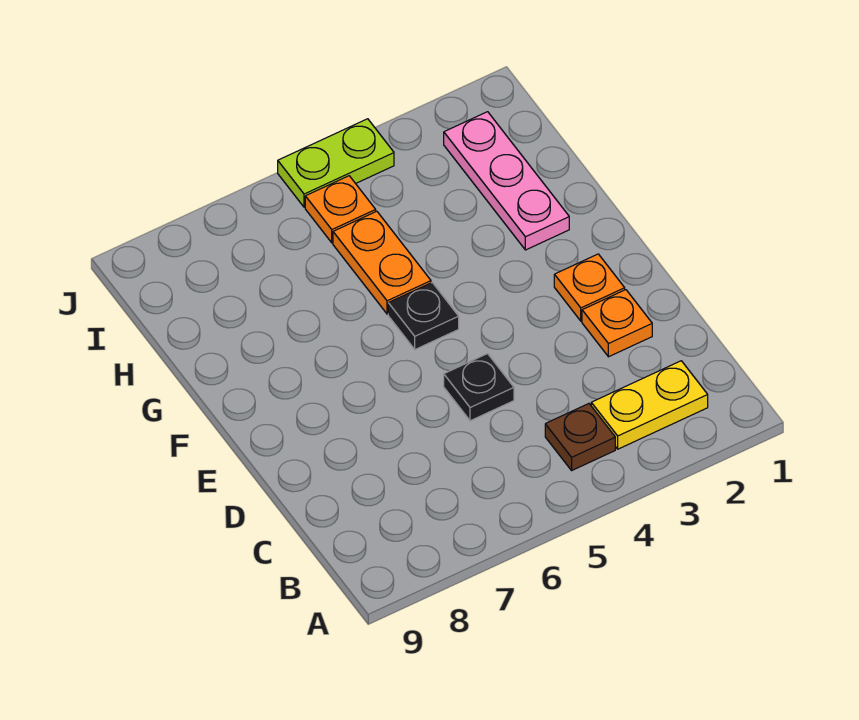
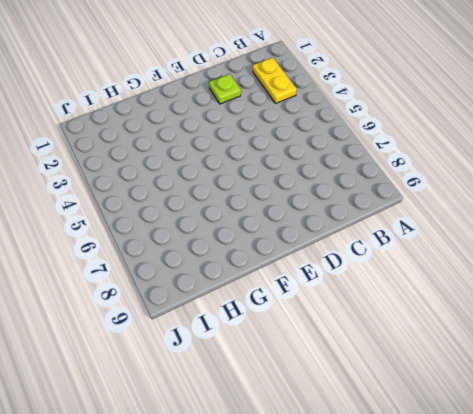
lime 1x1 plate [209,74,241,104] -> orange 1x1 plate [582,290,652,357]
none -> brown 1x1 plate [545,404,615,470]
none -> black 1x1 plate [444,354,514,421]

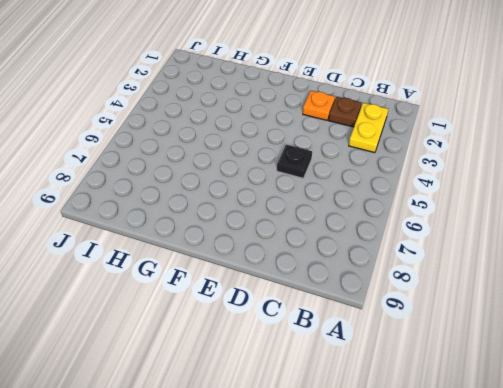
brown 1x1 plate [329,97,361,127] -> brown 1x1 plate moved to [545,404,615,470]
none -> orange 1x1 plate [554,254,625,321]
none -> black 1x1 plate [388,283,459,349]

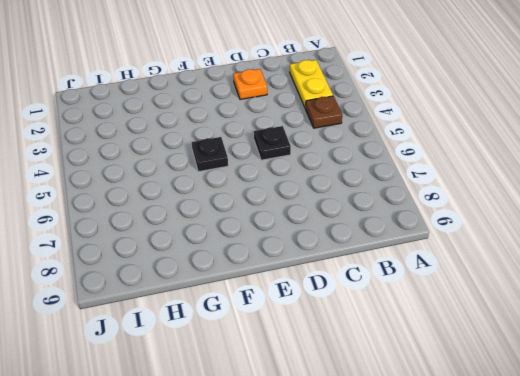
none -> orange 1x1 plate [554,254,625,321]
none -> pink 1x3 plate [444,112,569,250]

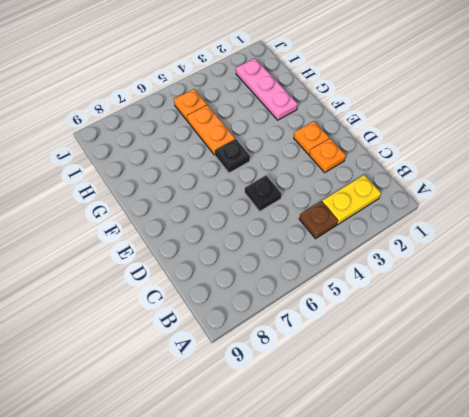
none -> lime 1x2 plate [278,119,394,207]

